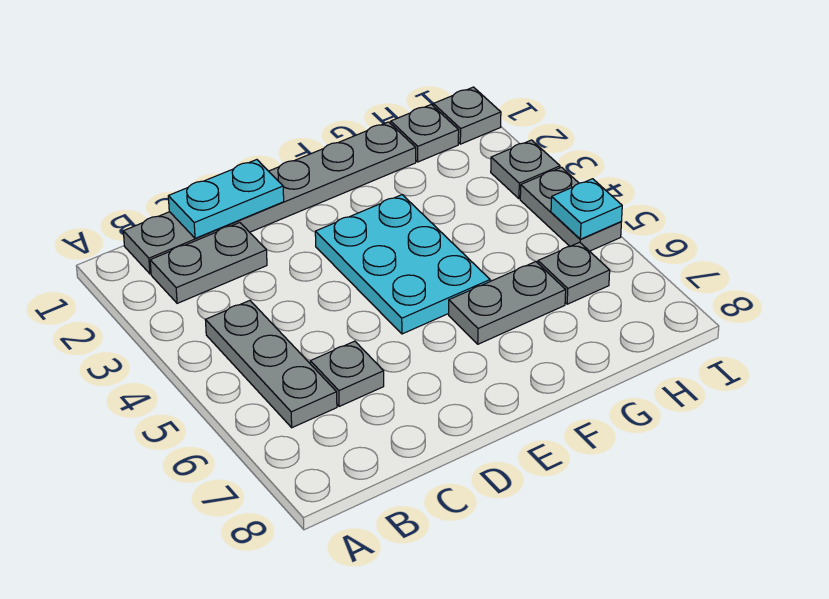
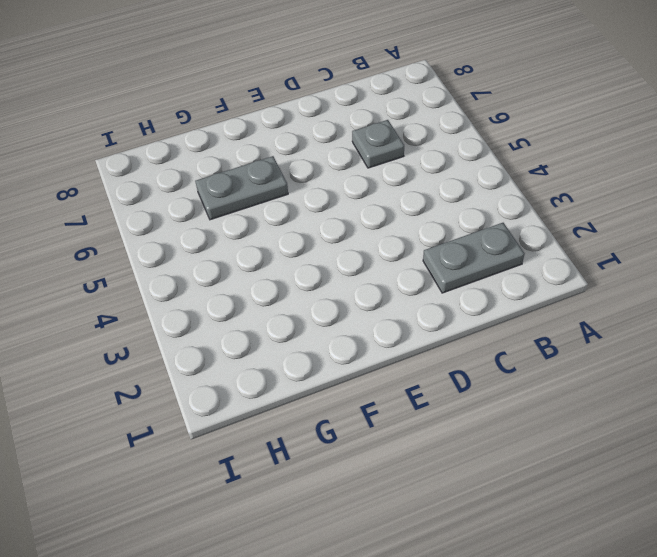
none -> grey 1x6 plate [123,122,416,274]
none -> grey 1x3 plate [205,301,337,428]
none -> cyan 2x3 plate [315,195,490,334]

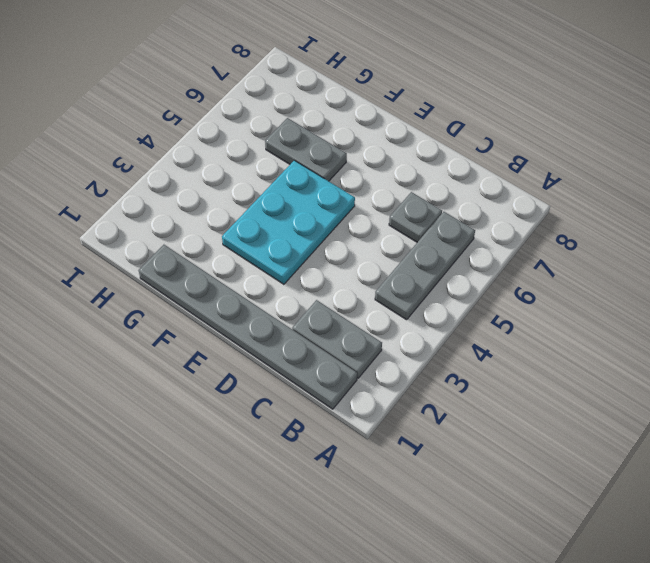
none -> grey 1x1 plate [391,104,459,162]
none -> grey 1x1 plate [538,242,610,304]
none -> grey 1x1 plate [433,87,501,144]

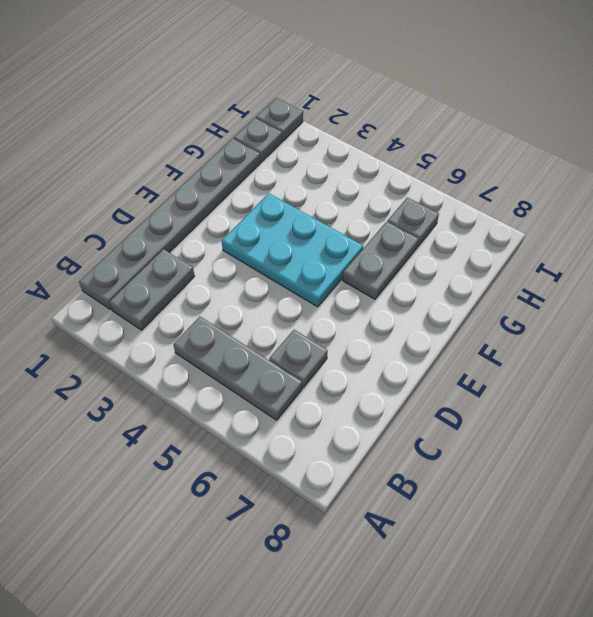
none -> grey 1x1 plate [491,140,560,199]
none -> grey 1x2 plate [520,167,621,251]
none -> cyan 1x2 plate [168,160,284,238]

